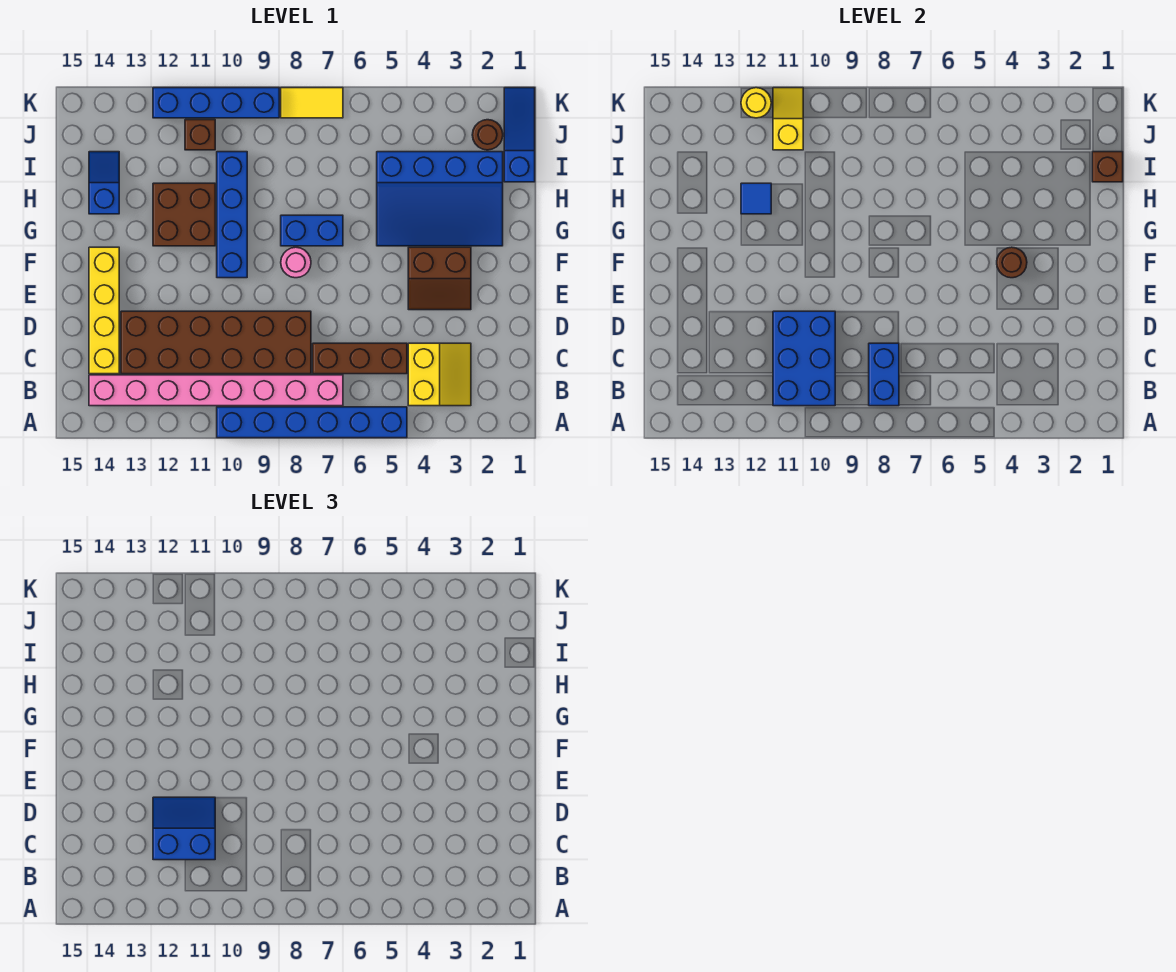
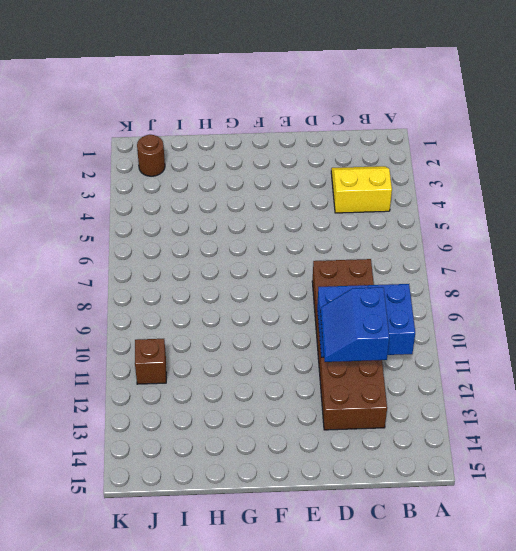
none -> blue 1x6 brick [217,407,407,438]
none -> pink 1x8 brick [89,375,343,406]
none -> brown 1x3 brick [313,343,407,374]

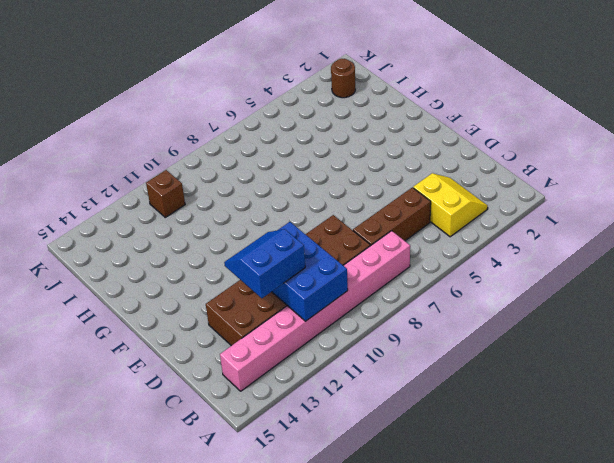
none -> blue 1x6 brick [217,407,407,438]
none -> yellow 1x4 brick [89,247,119,374]
none -> brown 2x2 slope [408,247,471,310]

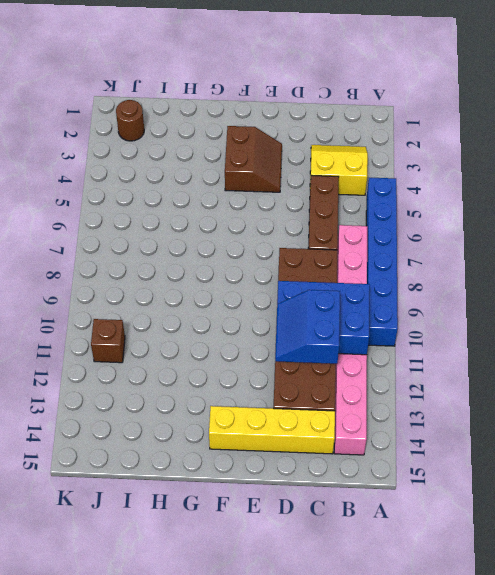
none -> pink 1x1 round brick [281,247,311,278]
none -> blue 1x4 brick [217,152,247,278]
none -> blue 3x4 slope [377,152,503,246]

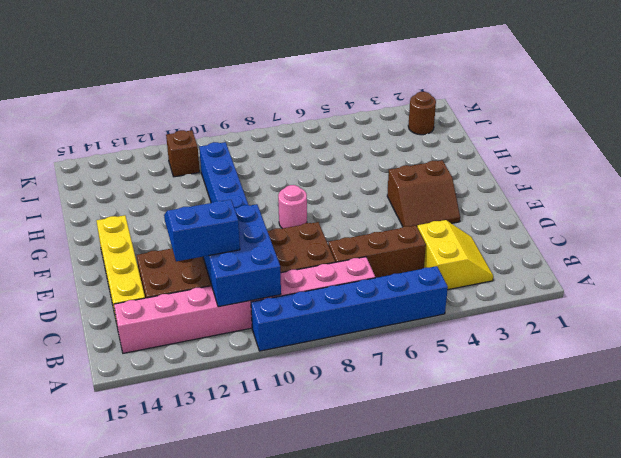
none -> blue 3x4 slope [377,152,503,246]
none -> blue 1x2 brick [281,215,343,246]
none -> brown 2x2 brick [153,183,215,246]

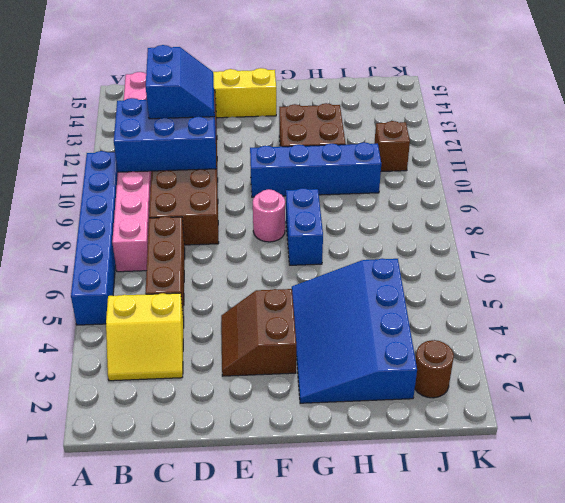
none -> blue 1x2 slope [89,152,119,214]
none -> blue 1x3 slope [504,88,535,182]
none -> yellow 1x2 tile [281,88,343,118]

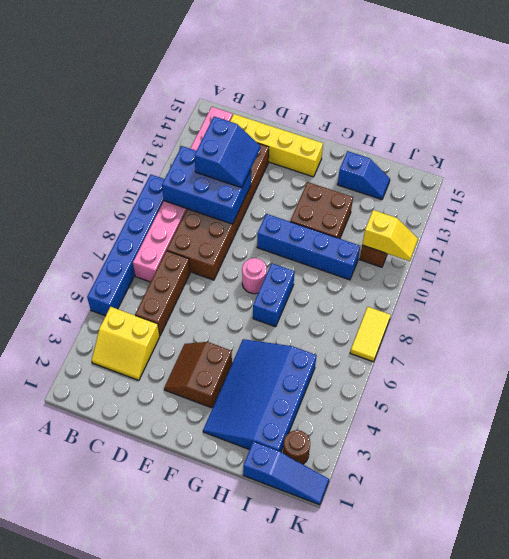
none -> blue 1x4 brick [153,88,279,118]
none -> blue 1x2 brick [869,343,899,406]
none -> brown 1x1 round brick [997,247,1027,278]

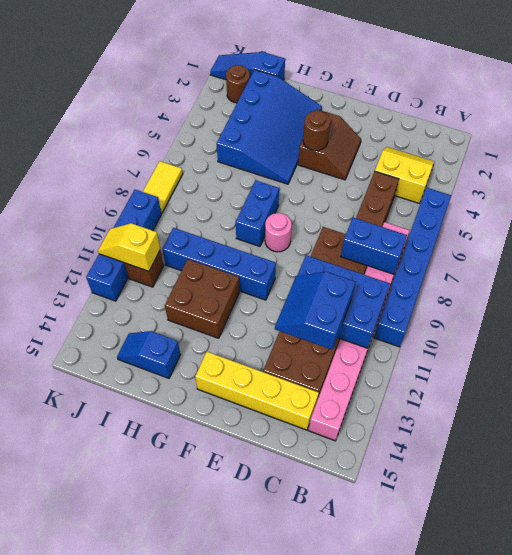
none -> blue 1x1 tile [741,183,771,214]
none -> brown 1x1 brick [1092,152,1123,182]
none -> yellow 1x1 round brick [741,88,771,118]

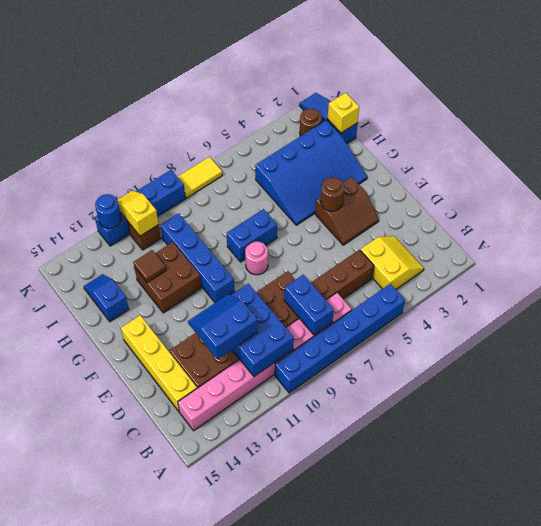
brown 1x1 tile [133,250,166,283] -> blue 1x1 tile [741,183,771,214]
yellow 1x1 brick [328,93,359,133] -> brown 1x1 brick [1092,152,1123,182]
blue 1x1 round brick [95,194,121,228] -> yellow 1x1 round brick [741,88,771,118]

